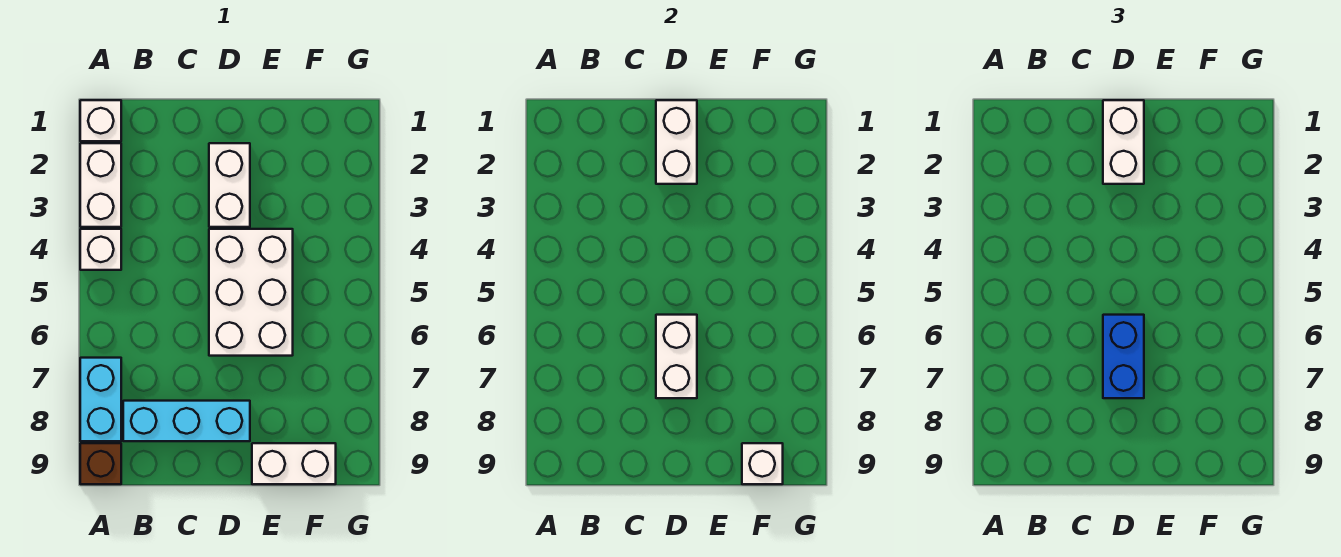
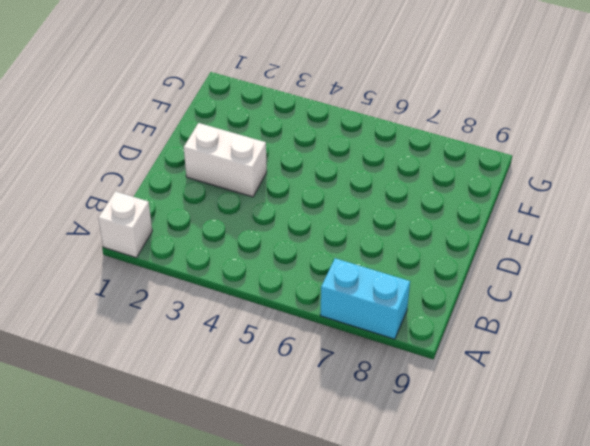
none -> white 1x2 brick [80,143,121,227]
none -> white 1x1 brick [80,229,121,270]
none -> brown 1x1 brick [80,443,121,484]

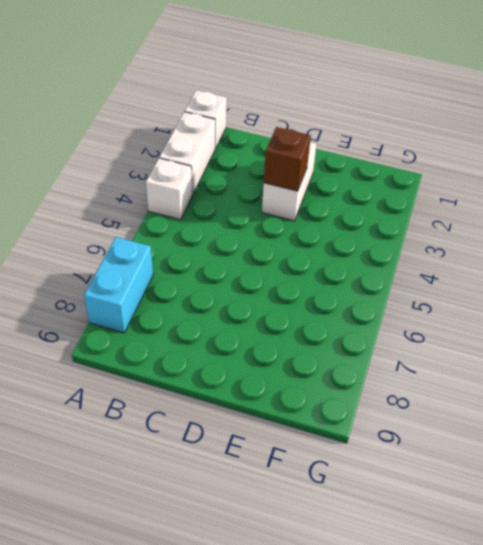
brown 1x1 brick [264,127,311,191] -> brown 1x1 brick moved to [80,443,121,484]
none -> cyan 1x3 brick [123,401,250,441]
none -> white 2x3 brick [209,229,293,356]
none -> white 1x2 brick [252,443,336,484]

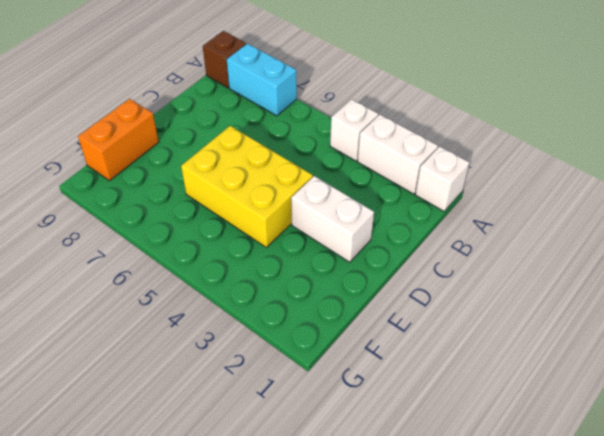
yellow 2x3 brick [181,126,313,247] -> white 2x3 brick [209,229,293,356]
orange 1x2 brick [78,99,159,181] -> white 1x2 brick [252,443,336,484]
none -> cyan 1x3 brick [123,401,250,441]
none -> white 1x2 brick [656,100,697,184]
none -> white 1x2 brick [656,315,697,398]

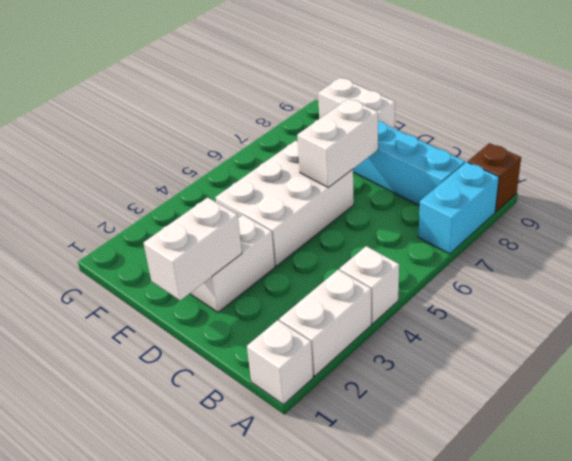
none -> white 1x1 brick [742,443,783,484]
none -> white 1x2 brick [1103,100,1144,184]
none -> blue 1x2 brick [1103,315,1144,398]

